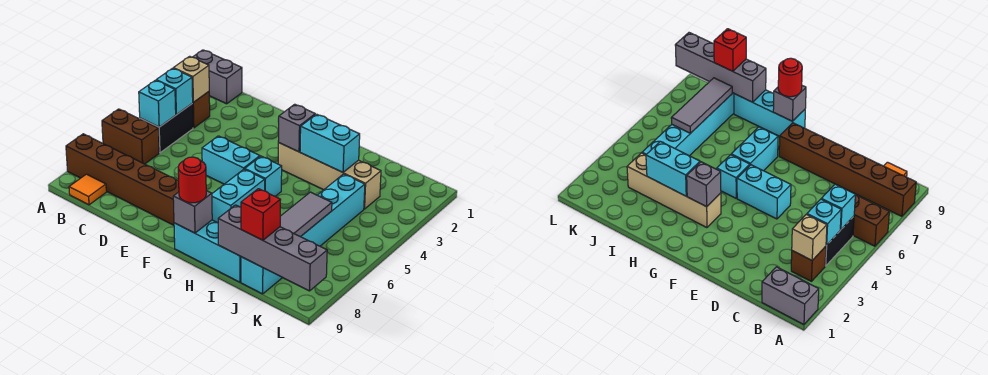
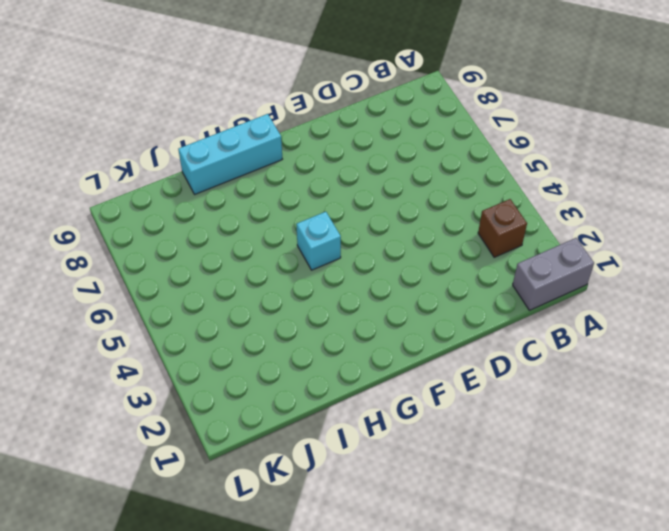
none -> brown 1x2 brick [102,109,159,164]
none -> brown 1x6 brick [66,134,179,225]
none -> black 1x2 brick [140,104,193,153]

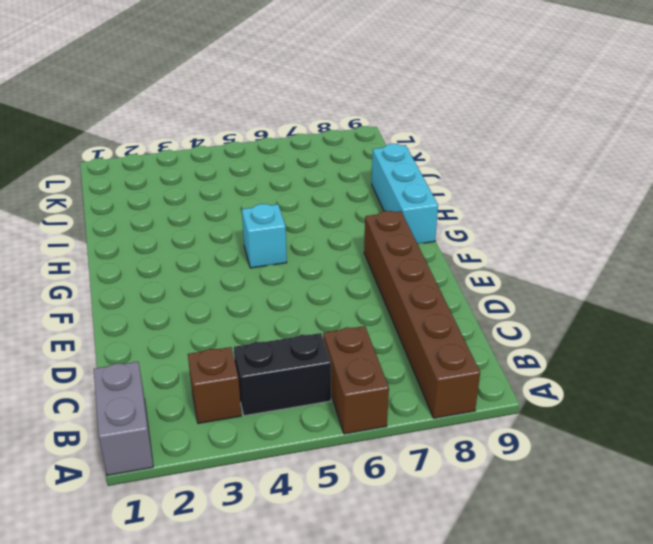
none -> orange 1x1 tile [69,174,106,205]
none -> cyan 1x2 brick [202,136,260,184]
none -> tan 1x4 brick [278,143,381,209]

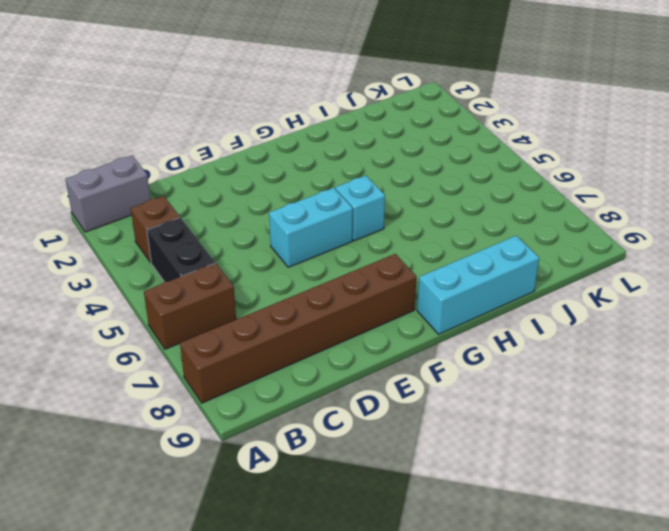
none -> orange 1x1 tile [69,174,106,205]
none -> tan 1x4 brick [278,143,381,209]
none -> cyan 1x2 brick [212,169,265,223]

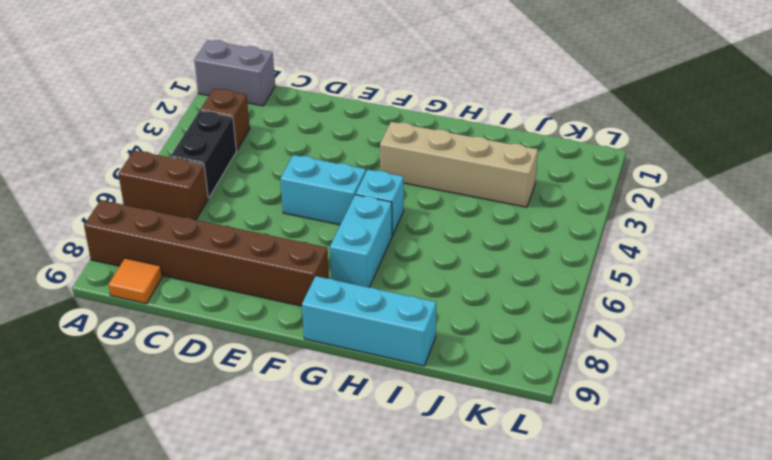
none -> cyan 1x6 brick [241,174,365,294]
none -> tan 1x1 brick [173,56,209,102]
none -> cyan 1x1 brick [156,68,193,115]

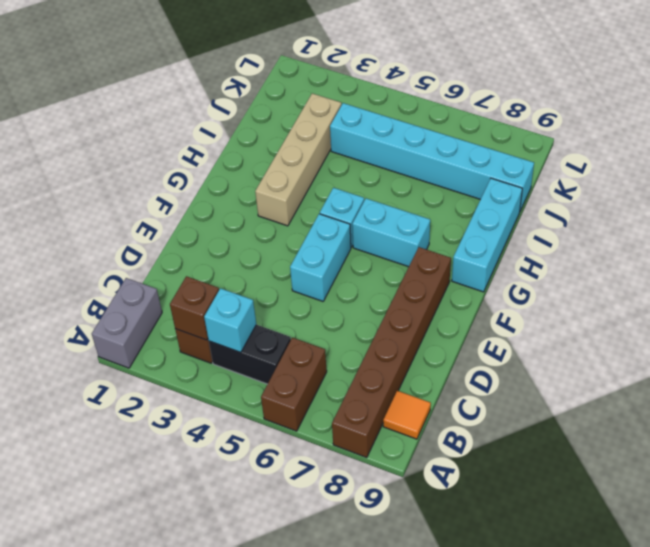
brown 1x1 brick [170,276,219,340] -> tan 1x1 brick [173,56,209,102]
none -> cyan 1x1 brick [139,80,176,127]
none -> grey 1x1 brick [278,104,315,152]
none -> grey 1x1 brick [173,191,212,233]

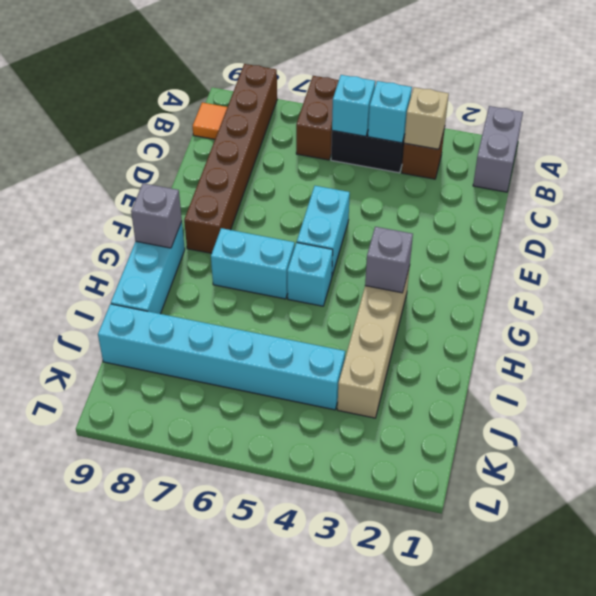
none -> cyan 1x2 brick [300,114,360,172]
none -> grey 1x4 brick [218,205,327,291]
none -> grey 1x3 tile [280,192,332,237]

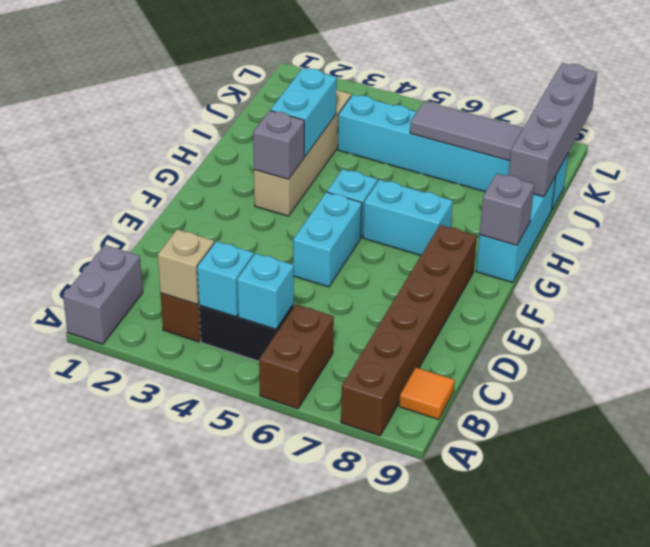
none -> red 1x1 round brick [178,157,206,203]
none -> red 1x1 brick [241,189,280,240]

